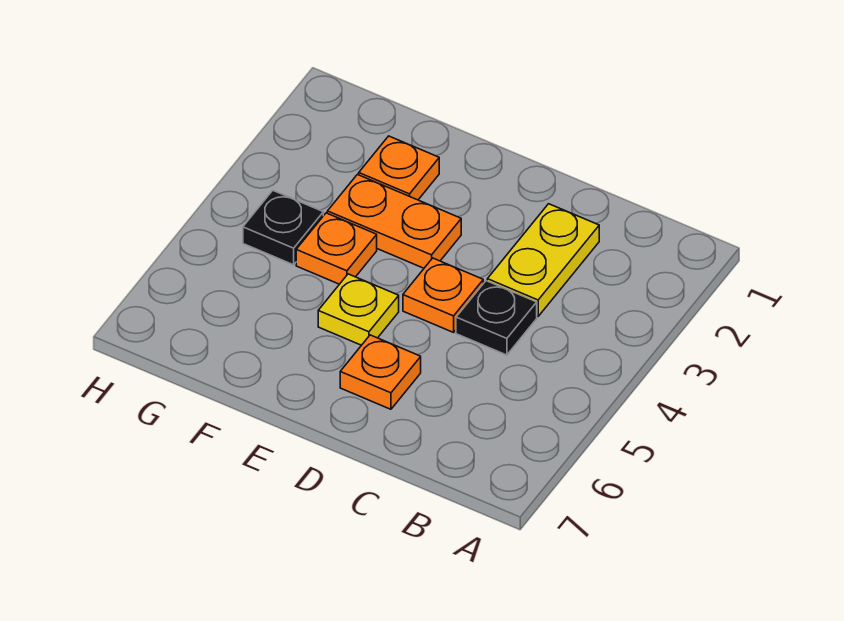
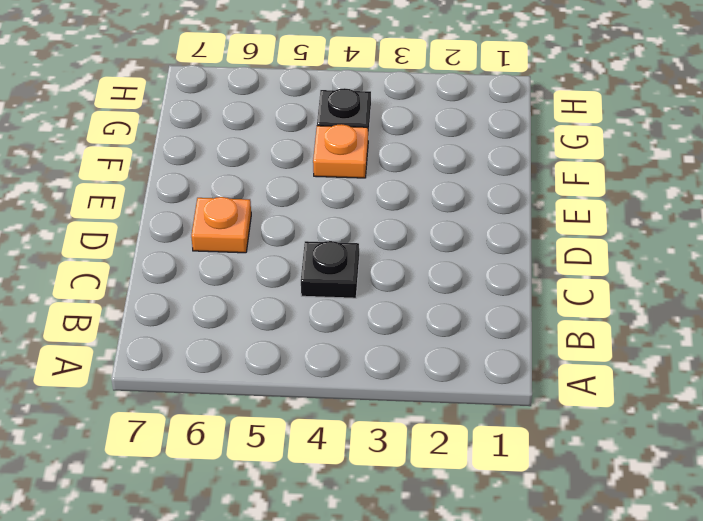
none -> yellow 1x2 plate [487,204,599,316]
none -> orange 1x1 plate [403,258,483,332]

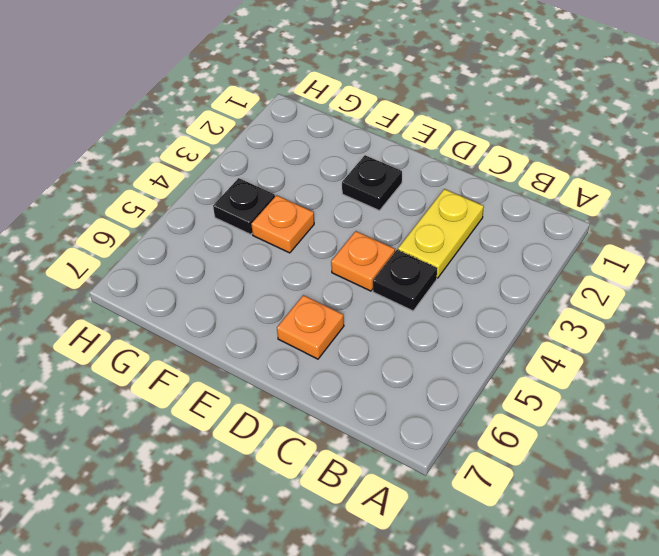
black 1x1 plate [342,155,402,211] -> none
none -> orange 1x2 plate [327,175,461,268]
none -> yellow 1x1 plate [318,274,399,345]

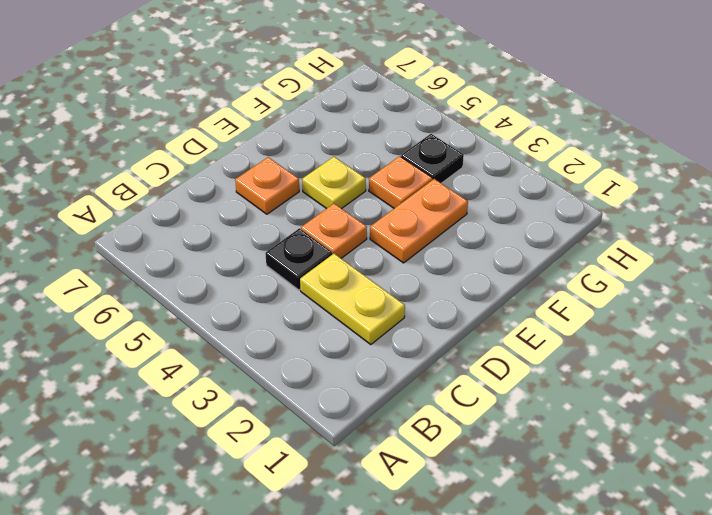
none -> orange 1x1 plate [359,136,439,200]

